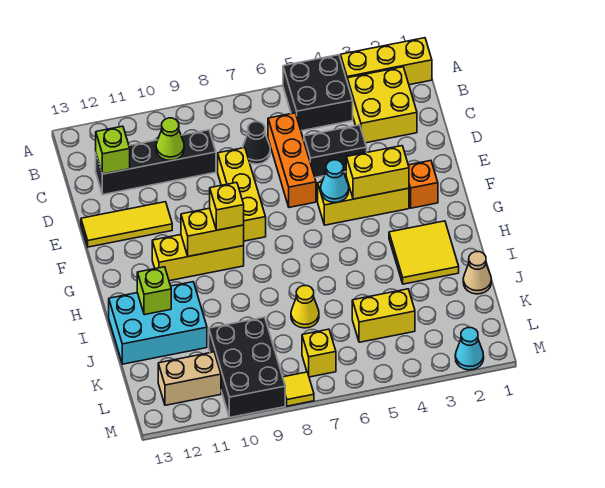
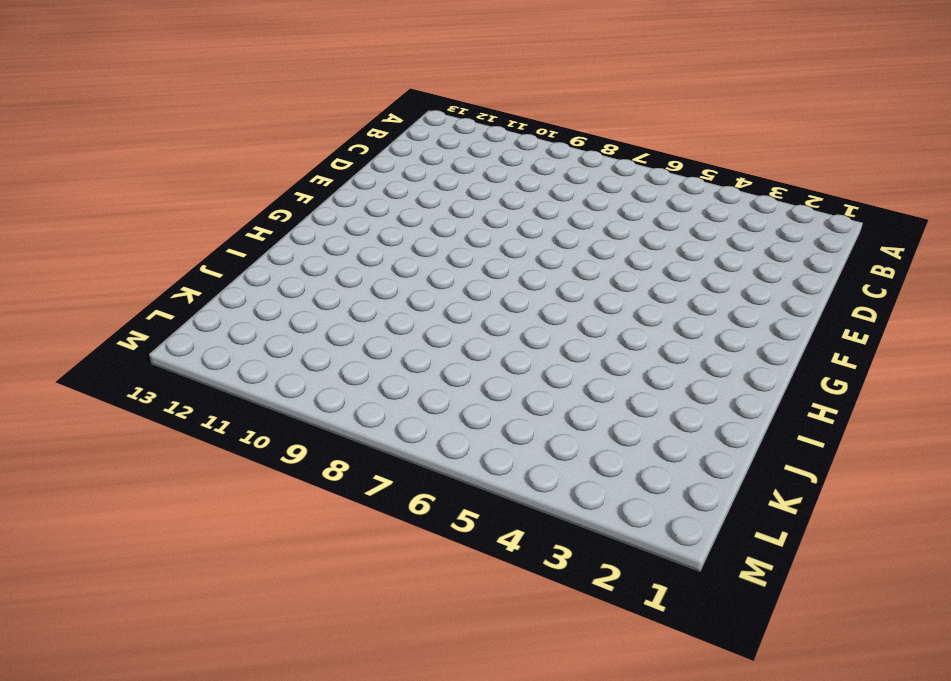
none -> yellow 1x3 brick [340,38,432,85]
none -> black 2x2 brick [283,55,353,131]
none -> yellow 2x2 brick [347,67,417,143]

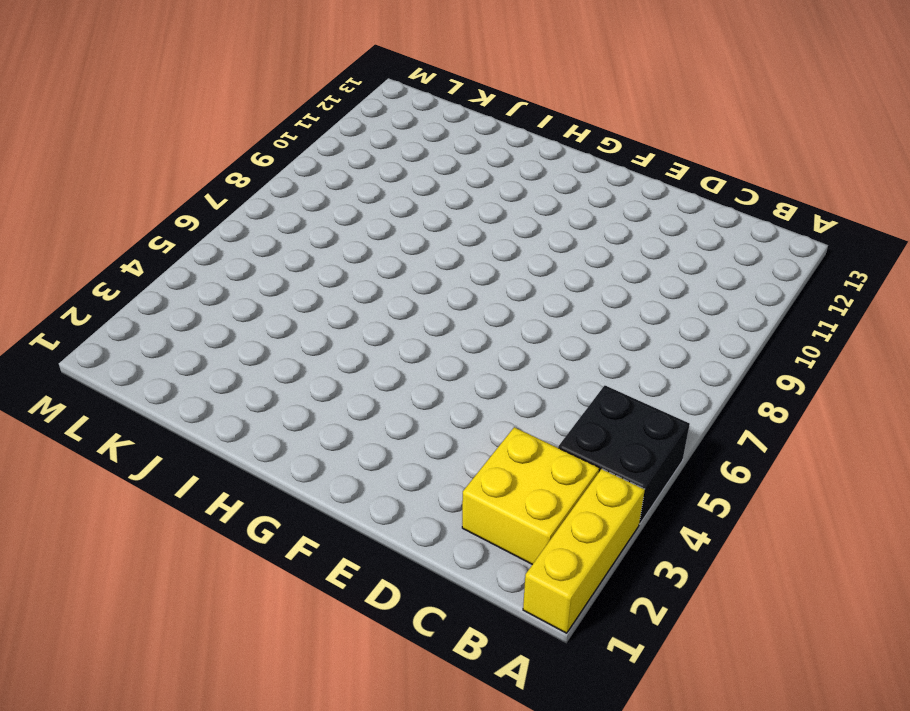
none -> orange 1x3 brick [268,113,316,207]
none -> black 1x1 cone [243,122,270,164]
none -> black 1x4 brick [96,130,216,195]

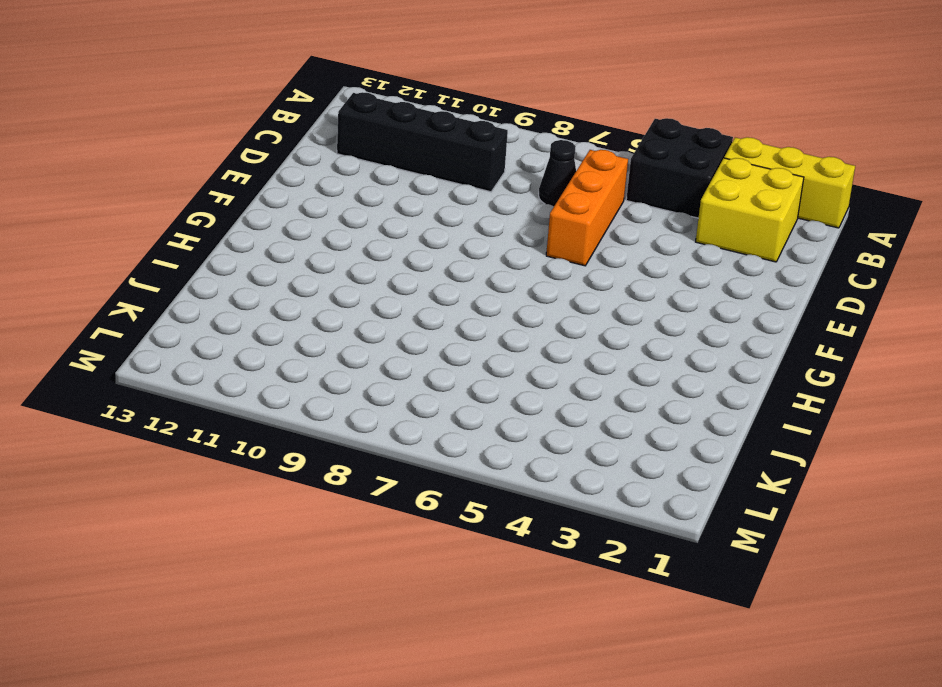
none -> black 1x2 brick [304,125,367,178]
none -> yellow 1x3 brick [218,148,266,241]
none -> yellow 1x3 tile [81,202,172,247]

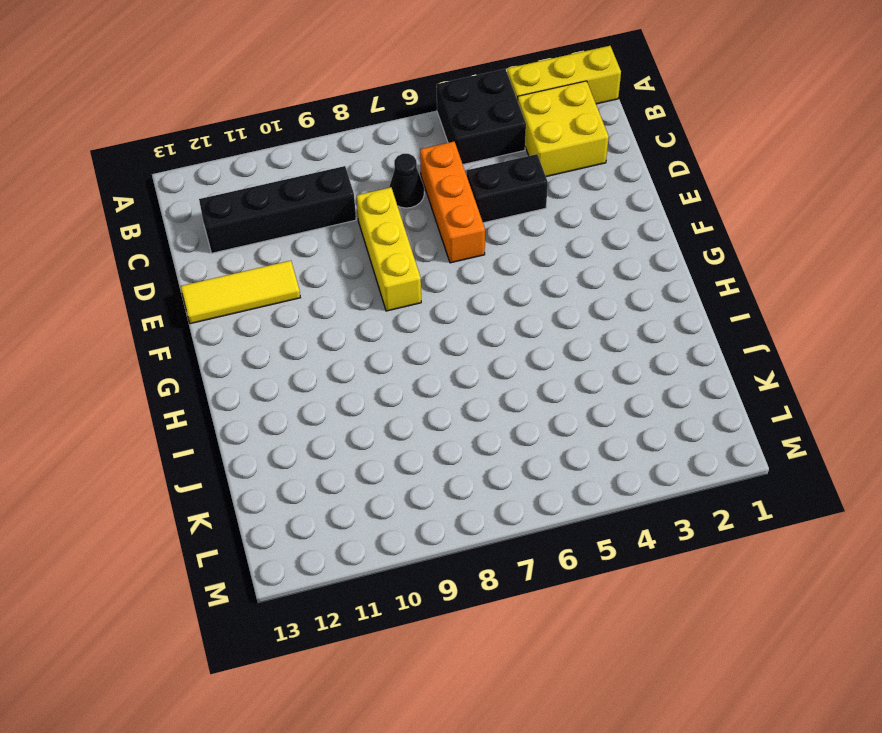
none -> orange 1x1 brick [408,161,438,208]
none -> yellow 1x3 brick [318,177,409,225]
none -> yellow 1x3 brick [152,235,244,281]

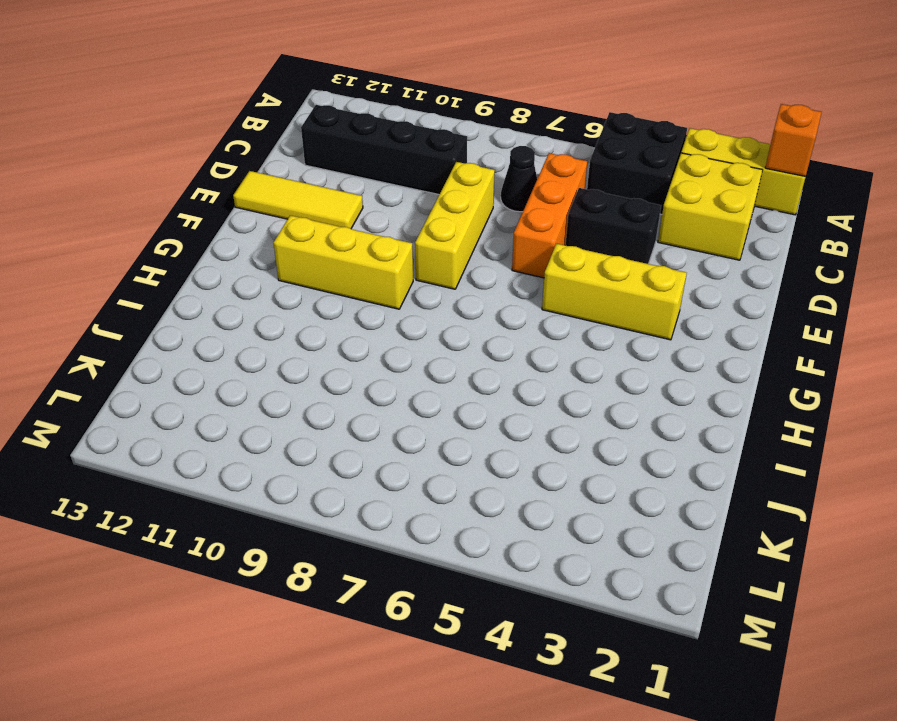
orange 1x1 brick [765,104,822,176] -> orange 1x1 brick moved to [408,161,438,208]
none -> yellow 2x2 tile [389,221,459,284]
none -> cyan 2x3 brick [109,282,207,364]
none -> tan 1x1 cone [463,252,491,294]

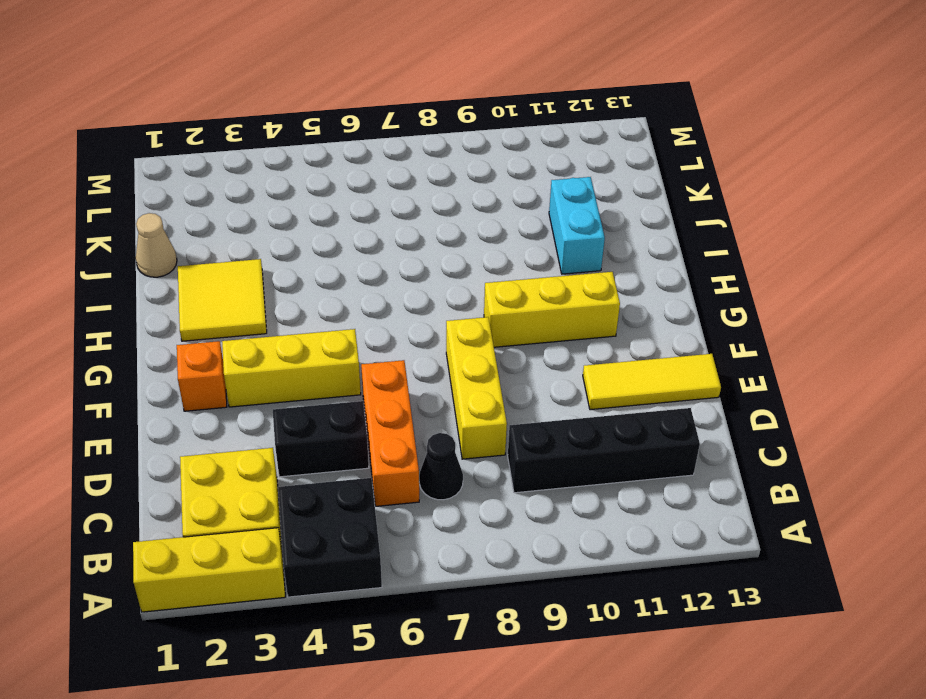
cyan 1x2 brick [549,177,605,274] -> cyan 2x3 brick [109,282,207,364]
none -> yellow 1x1 cone [291,286,319,328]
none -> yellow 1x2 brick [352,289,415,342]
none -> black 2x3 brick [209,317,285,417]

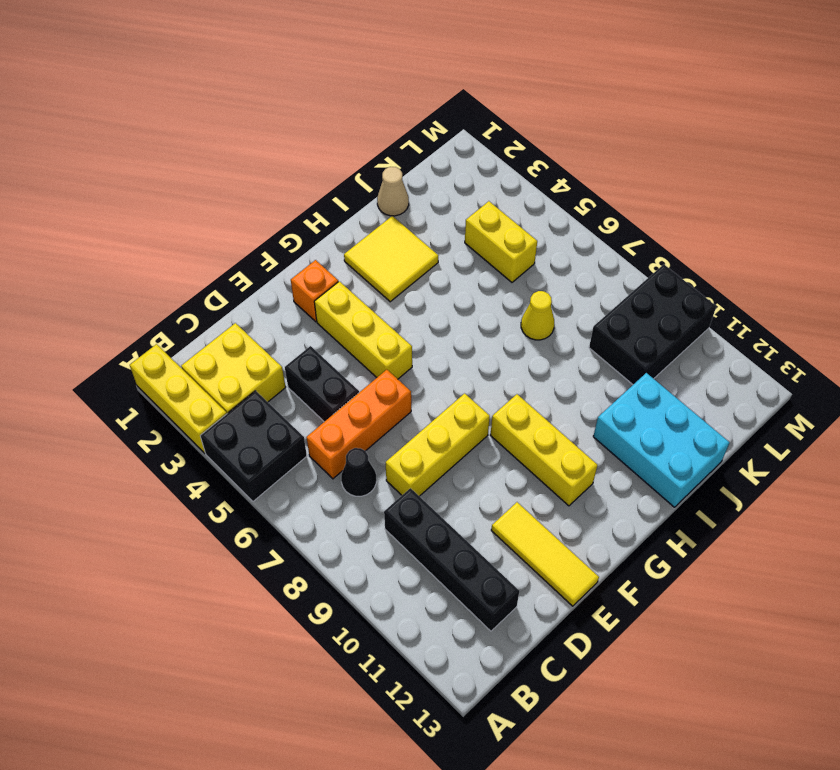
none -> yellow 1x1 brick [302,329,336,377]
none -> tan 1x2 brick [158,352,221,405]
none -> cyan 1x1 cone [455,328,484,370]

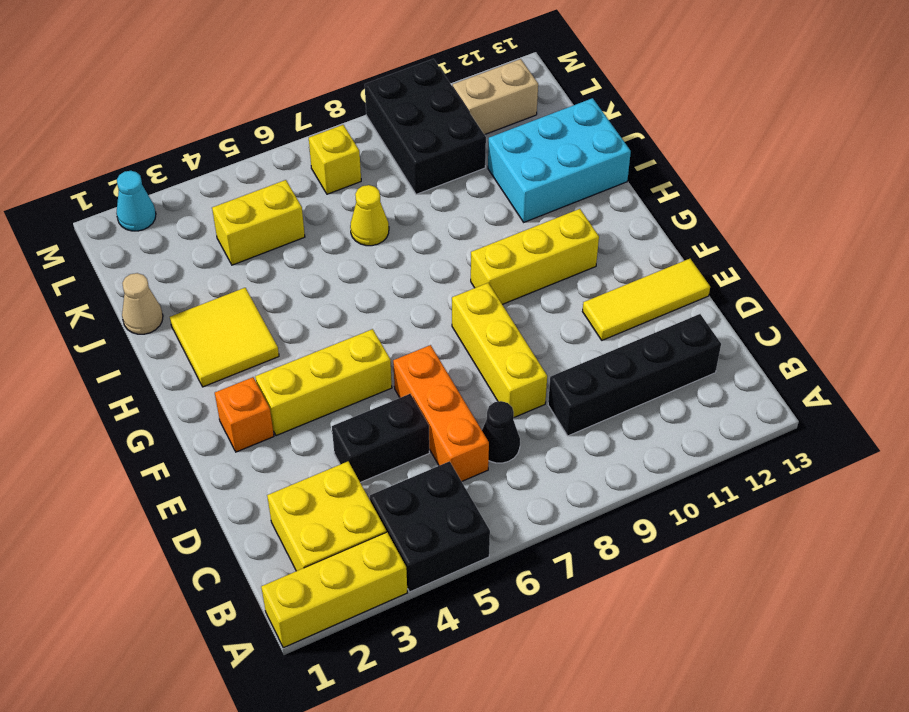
none -> yellow 1x1 tile [283,372,314,406]
none -> lime 1x1 cone [156,118,184,160]
none -> lime 1x1 brick [96,126,130,174]

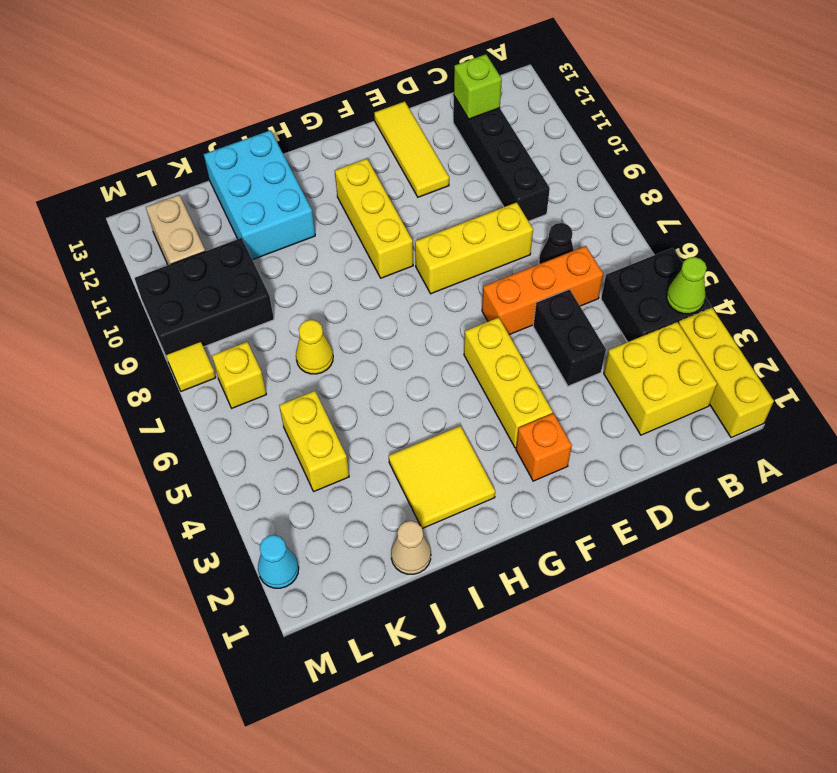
lime 1x1 cone [667,257,707,314] -> lime 1x1 cone moved to [156,118,184,160]
none -> yellow 1x2 brick [346,146,409,199]
none -> cyan 1x1 cone [321,160,349,202]
none -> yellow 1x2 brick [181,208,244,256]

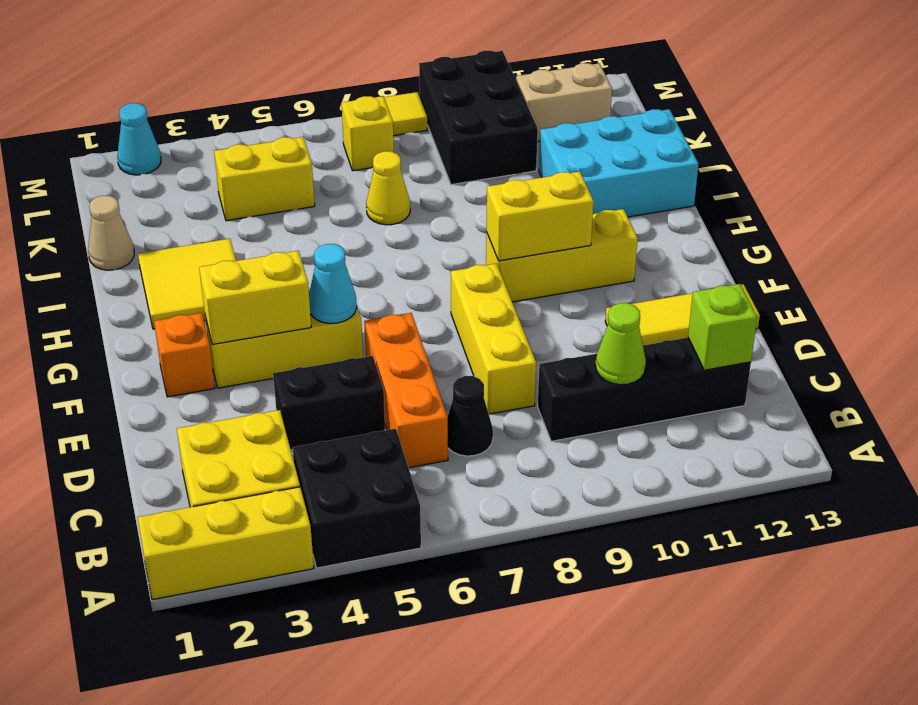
none -> lime 1x1 brick [137,267,171,315]
none -> yellow 1x1 brick [210,182,244,230]

